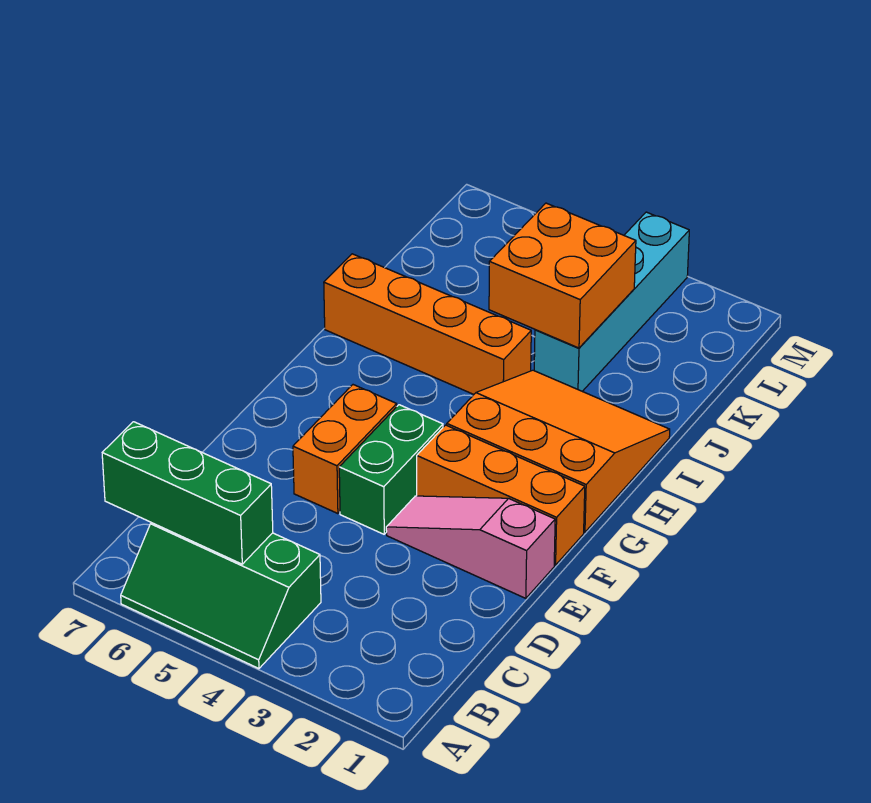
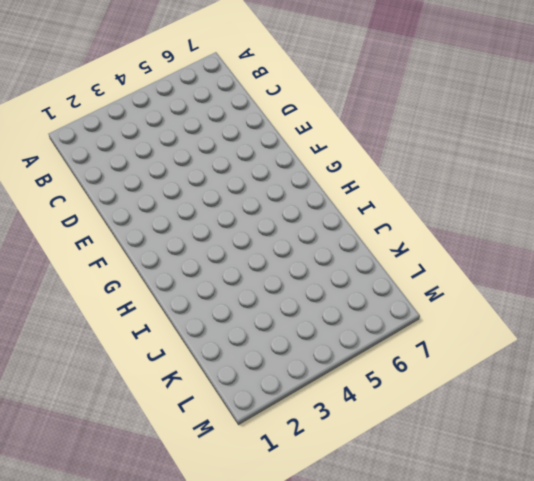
none -> green 2x3 slope [121,523,321,669]
none -> pink 1x3 slope [386,496,555,598]

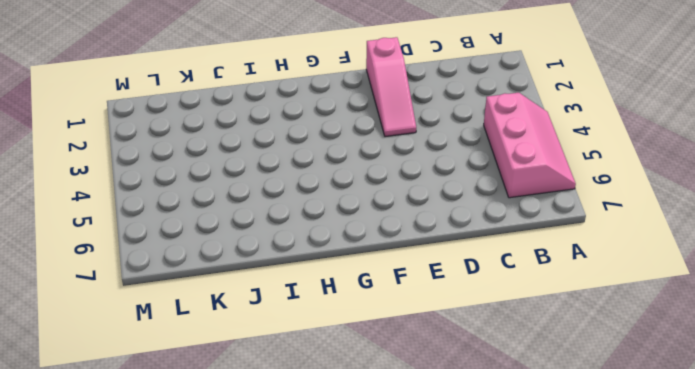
pink 2x3 slope [484,93,576,198] -> green 2x3 slope [121,523,321,669]
none -> green 1x2 brick [339,405,443,534]
none -> orange 1x2 brick [293,385,397,514]

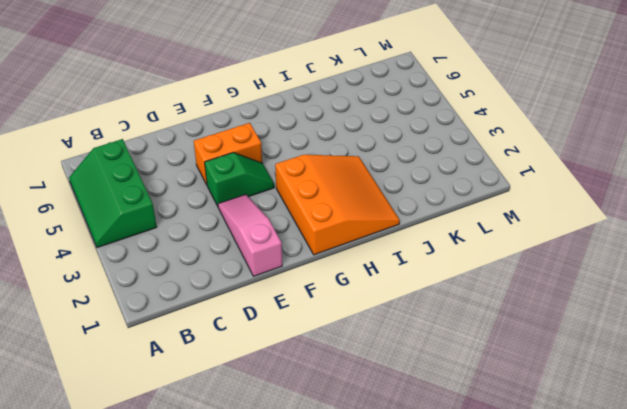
green 1x2 slope [205,153,274,206] -> green 1x2 brick [339,405,443,534]
none -> orange 1x3 brick [417,425,585,565]
none -> orange 1x4 brick [324,254,531,394]

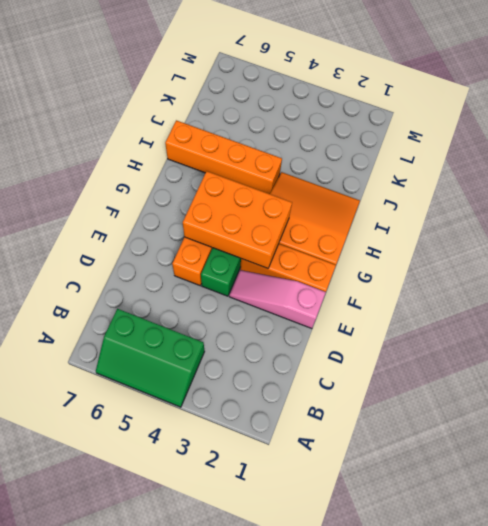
orange 2x3 brick [183,171,292,268] -> none
none -> cyan 1x4 brick [534,212,689,391]
none -> green 1x3 brick [102,422,273,564]

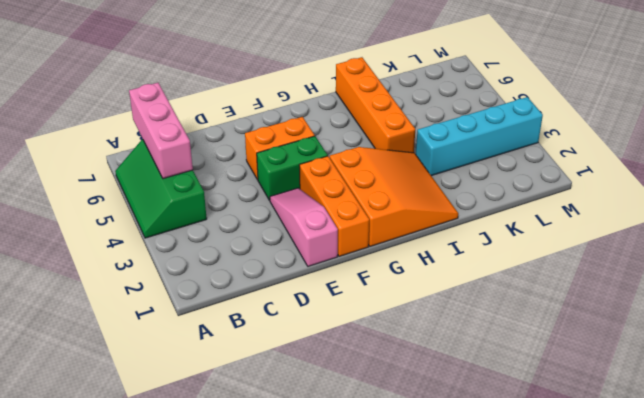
pink 1x3 brick [129,83,193,179] -> green 1x3 brick [102,422,273,564]
none -> orange 2x2 brick [489,203,636,348]

